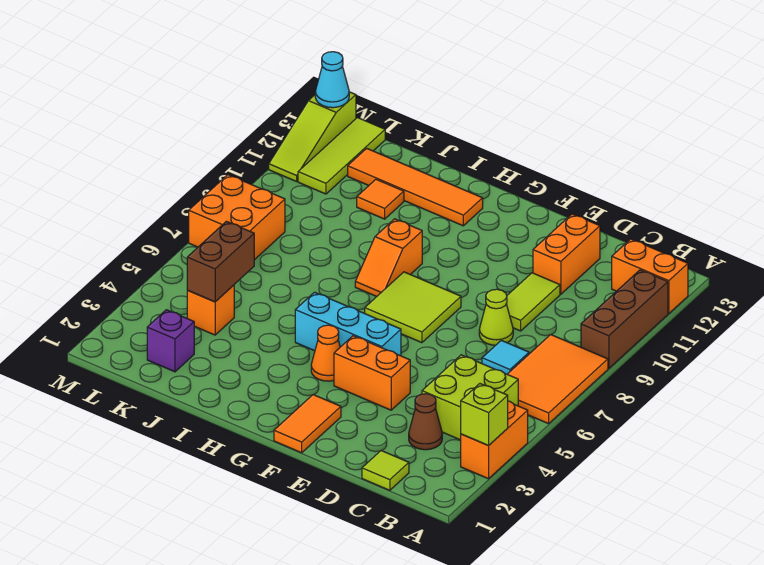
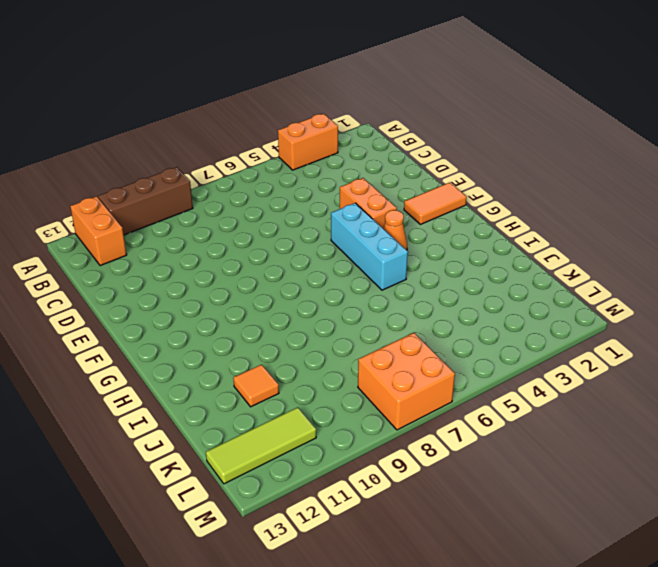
none -> orange 2x3 tile [507,335,608,424]
none -> lime 2x2 brick [422,355,518,440]
none -> lime 1x1 tile [362,451,409,490]

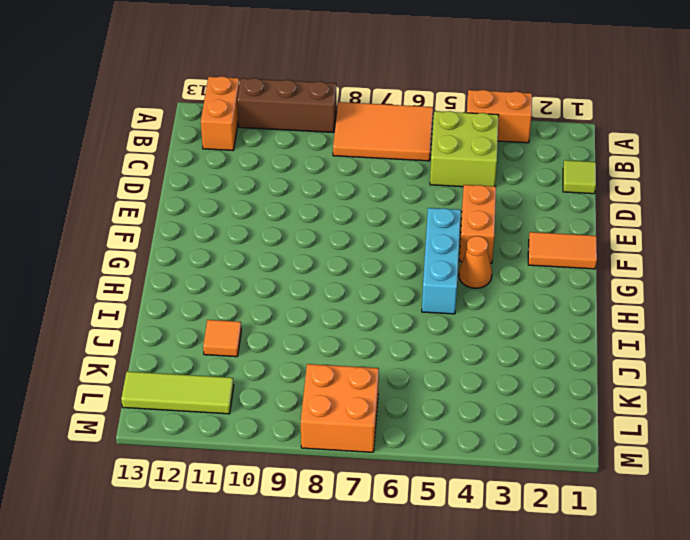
none -> brown 1x1 cone [409,394,442,450]
none -> cyan 1x1 tile [482,340,529,374]
none -> lime 1x1 cone [479,289,513,345]

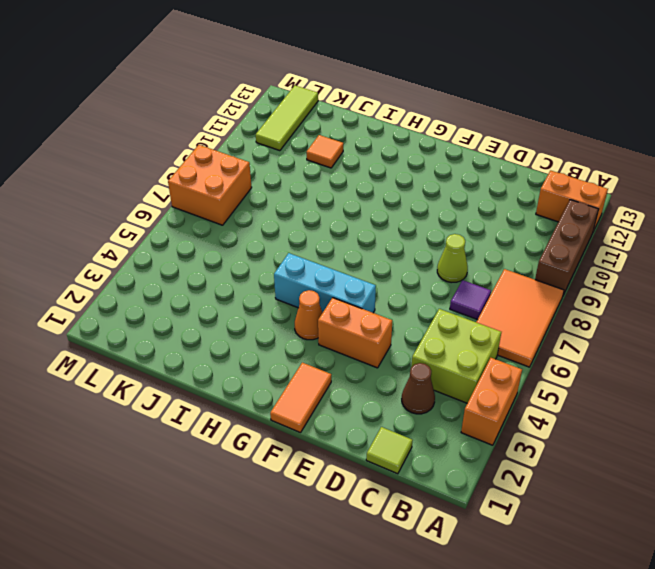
purple 1x1 tile [450,280,491,320] -> cyan 1x1 tile [482,340,529,374]
none -> lime 1x2 tile [506,273,560,331]
none -> orange 1x2 brick [533,214,600,294]
none -> lime 2x2 tile [365,272,461,343]

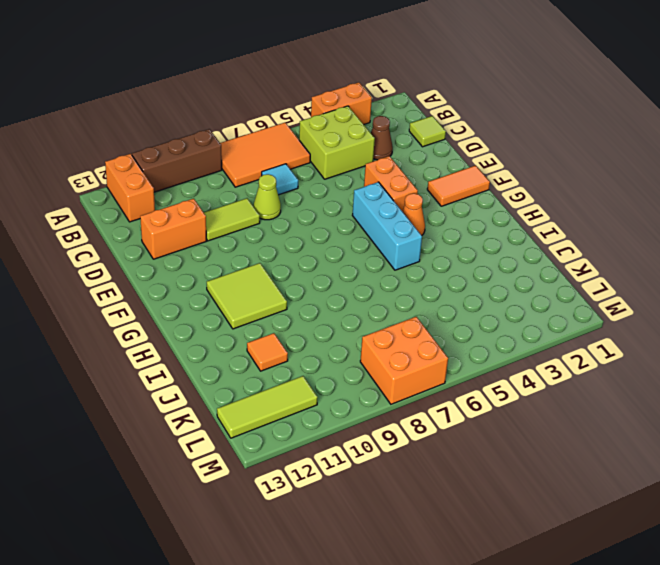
lime 2x2 tile [207,263,287,329] -> lime 2x2 tile moved to [365,272,461,343]
none -> orange 1x2 slope [355,219,422,297]
none -> orange 1x4 tile [348,148,483,226]
none -> purple 1x1 brick [147,310,194,372]

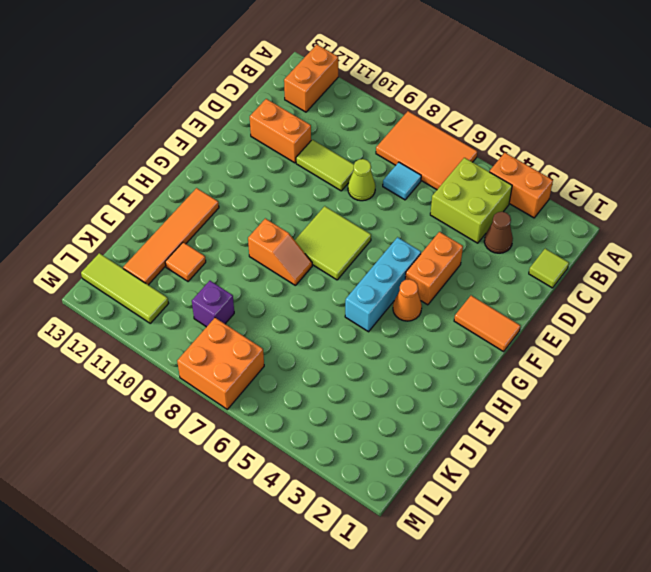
purple 1x1 brick [192,281,234,327] -> purple 1x1 brick moved to [147,310,194,372]
none -> brown 1x3 brick [581,270,668,369]
none -> orange 1x1 brick [187,285,234,335]
none -> lime 1x3 slope [269,92,356,181]

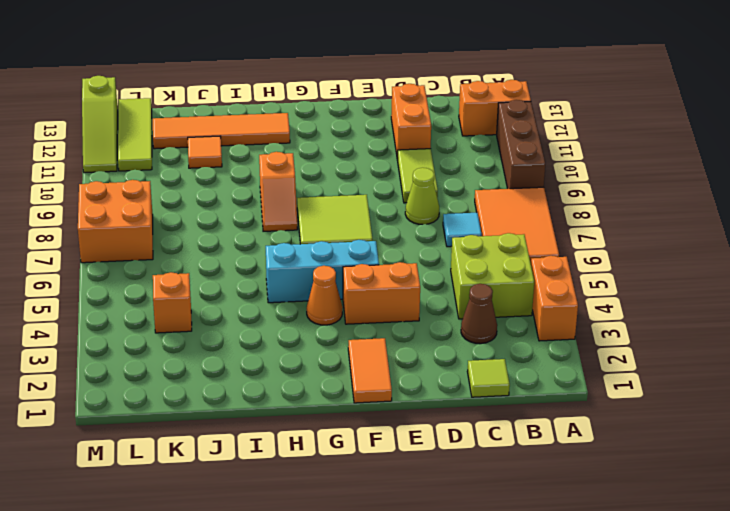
none -> purple 1x1 brick [147,310,194,372]
none -> lime 1x1 brick [461,384,508,446]
none -> brown 1x2 brick [187,221,254,302]

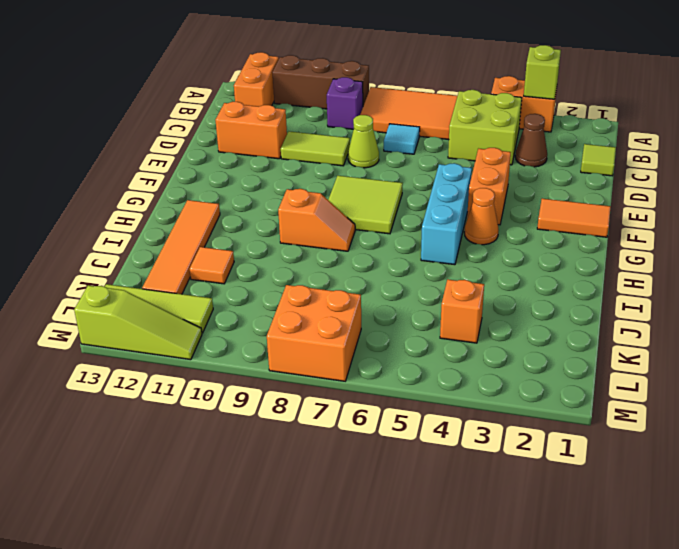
purple 1x1 brick [327,77,363,129] -> purple 1x1 brick moved to [147,310,194,372]
none -> brown 1x2 brick [187,221,254,302]
none -> cyan 1x1 cone [315,52,349,108]

